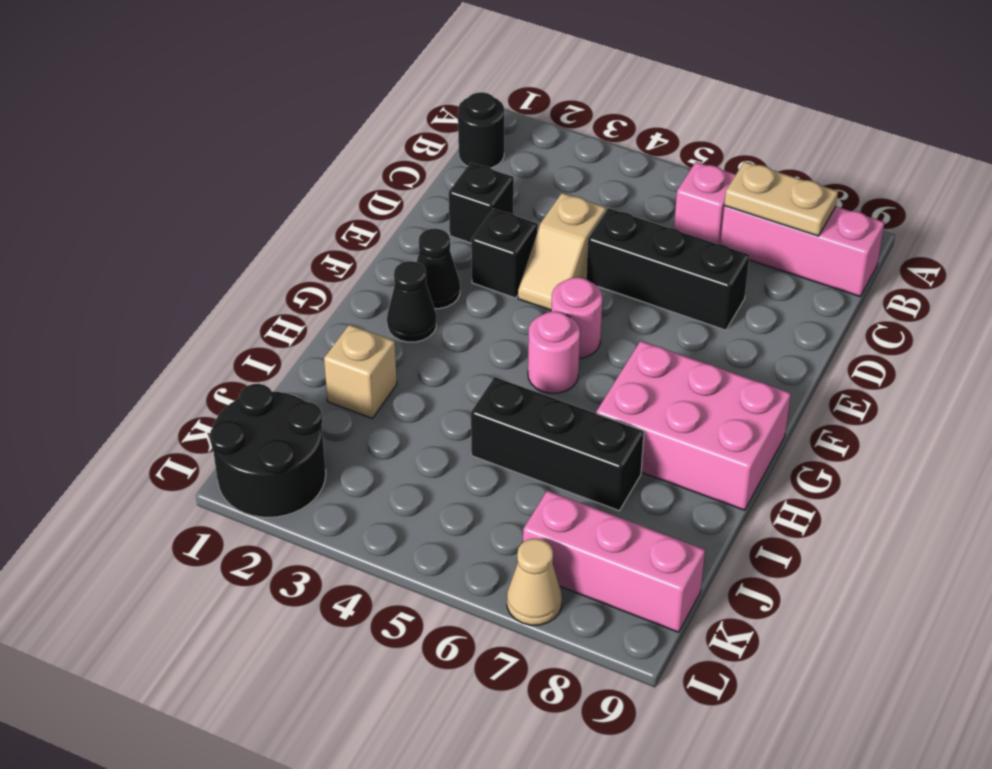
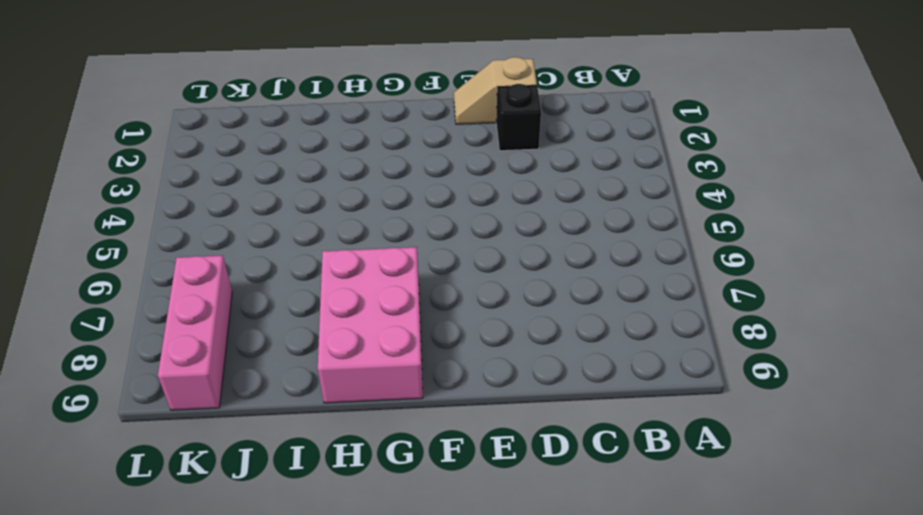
tan 1x2 slope [454,57,537,124] -> tan 1x2 slope moved to [518,193,606,310]
none -> black 1x1 round brick [458,92,504,168]
none -> pink 1x1 brick [674,162,736,244]
none -> pink 1x3 brick [721,206,885,296]

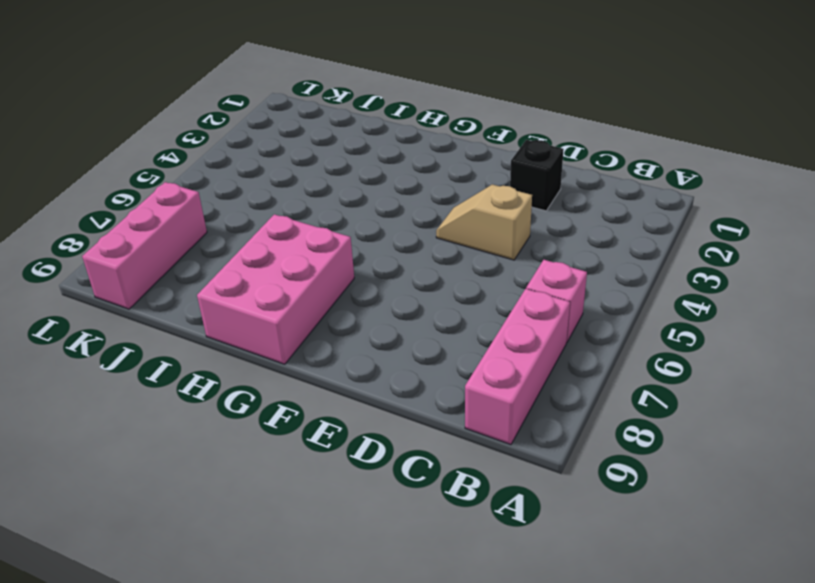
none -> black 1x1 round brick [458,92,504,168]
none -> black 1x3 brick [586,208,750,330]
none -> black 1x1 brick [471,209,538,298]

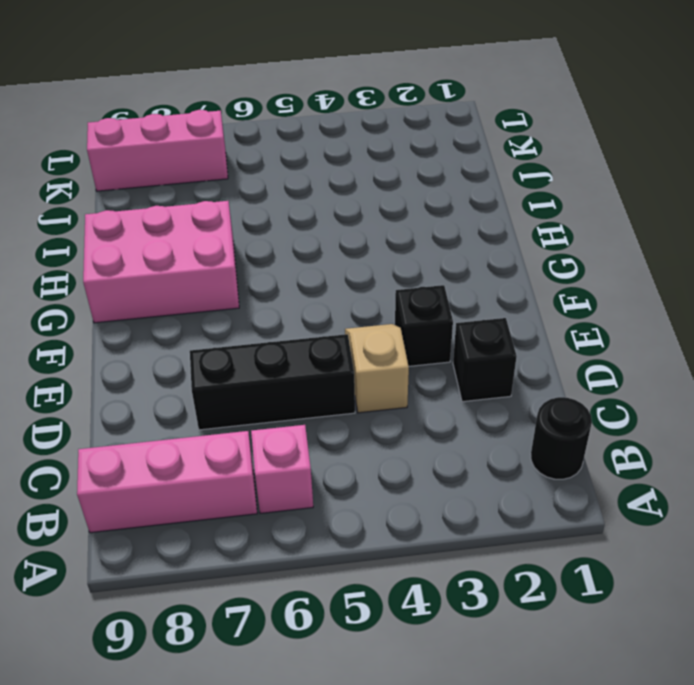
none -> black 1x1 cone [417,229,460,309]
none -> pink 1x1 round brick [551,277,602,358]
none -> black 1x1 cone [387,261,436,342]

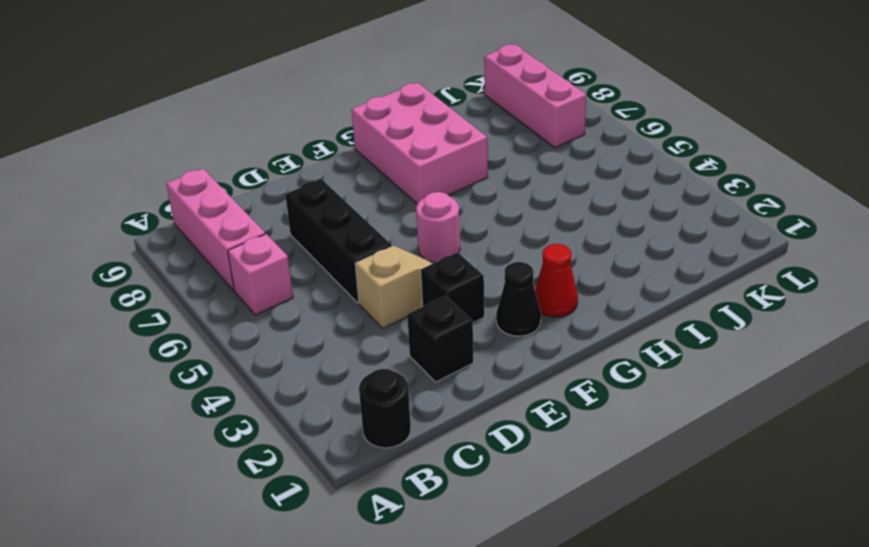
red 1x1 cone [535,244,578,317] -> black 1x1 cone [387,261,436,342]
none -> pink 1x1 round brick [528,311,580,393]
none -> tan 1x1 brick [324,325,397,419]
none -> black 1x3 brick [471,377,644,511]

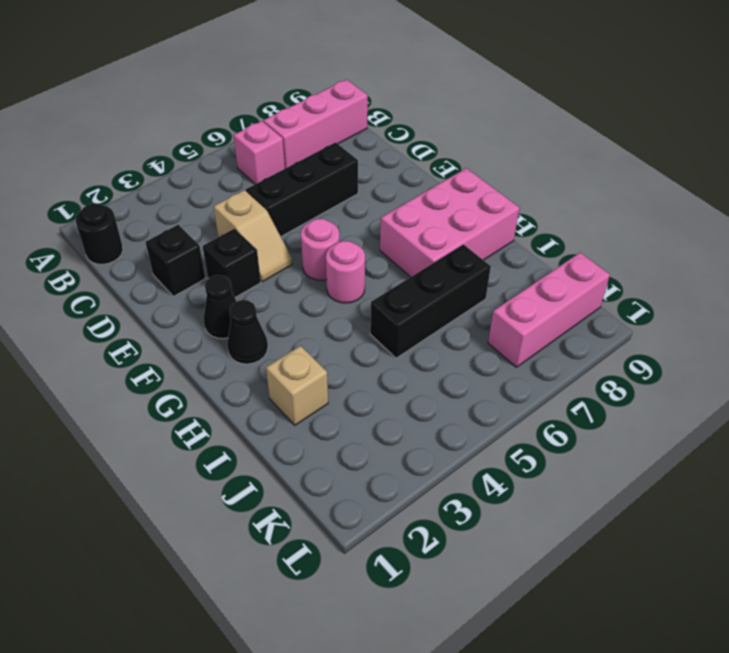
none -> black 2x2 round brick [210,384,326,517]
none -> tan 1x1 cone [507,539,562,625]
none -> tan 1x2 plate [724,162,838,236]

